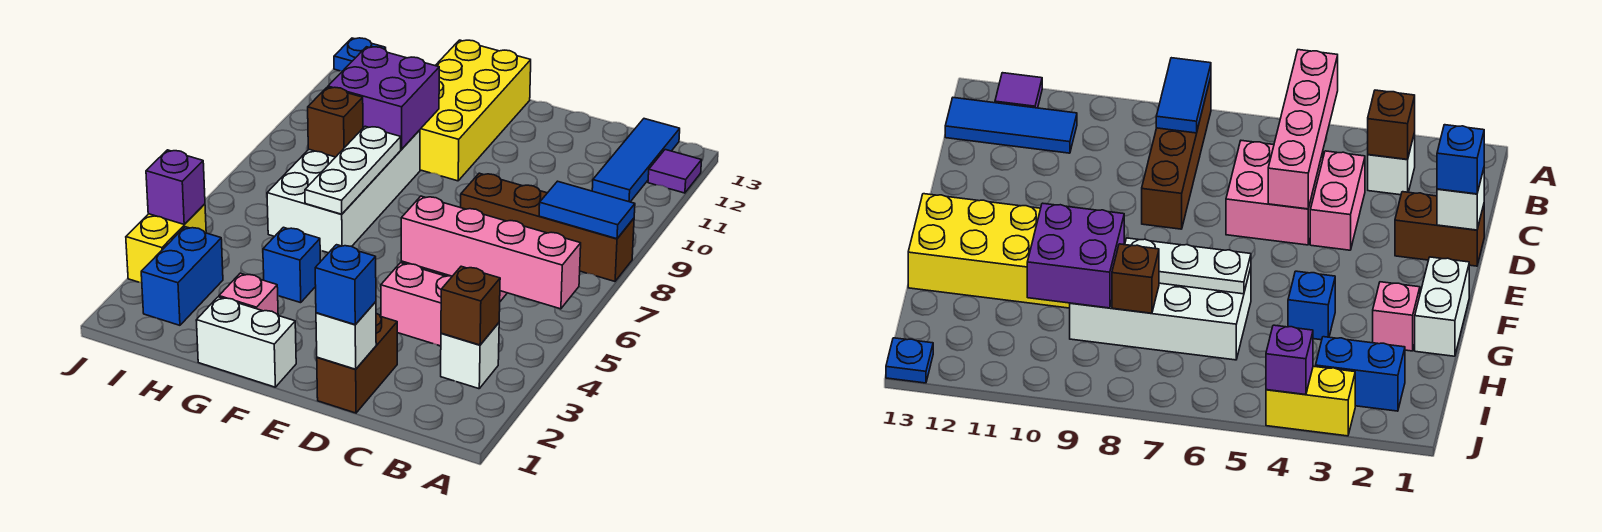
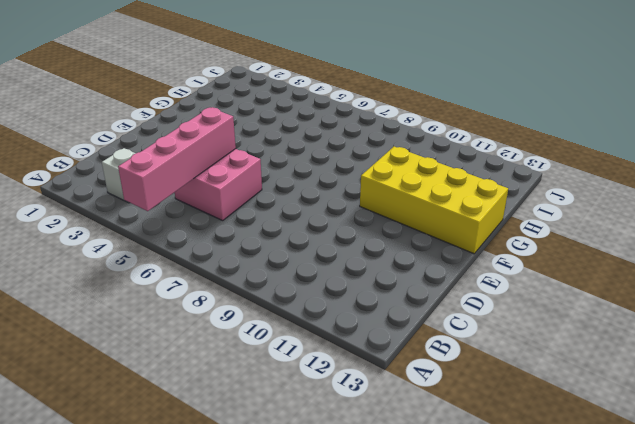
none -> brown 1x4 brick [461,173,634,281]
none -> purple 1x1 tile [648,150,702,193]
none -> blue 1x3 tile [592,119,680,202]

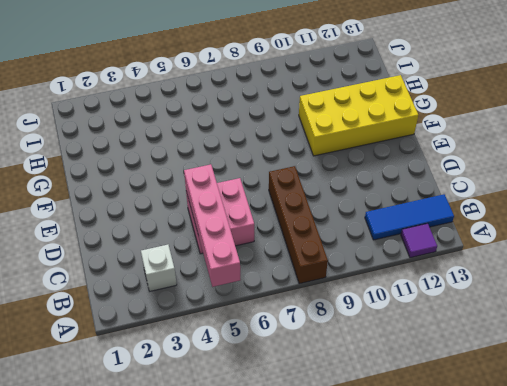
none -> pink 1x2 brick [381,263,452,346]
none -> brown 1x2 brick [317,313,397,413]
none -> white 1x2 brick [196,297,296,387]

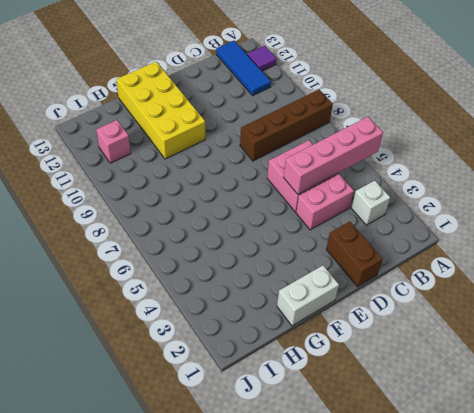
pink 1x1 brick [96,120,131,163] -> pink 1x1 brick moved to [219,273,278,315]
none -> blue 1x1 brick [263,227,320,303]
none -> white 2x4 brick [267,130,420,253]
none -> blue 1x2 brick [141,227,223,325]

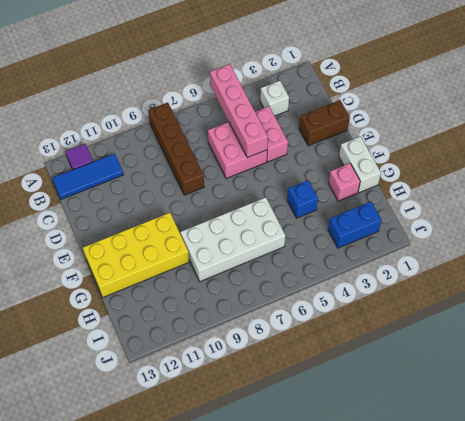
none -> yellow 1x2 brick [126,204,206,283]
none -> blue 1x1 plate [334,38,386,71]
none -> blue 1x2 tile [539,181,635,239]

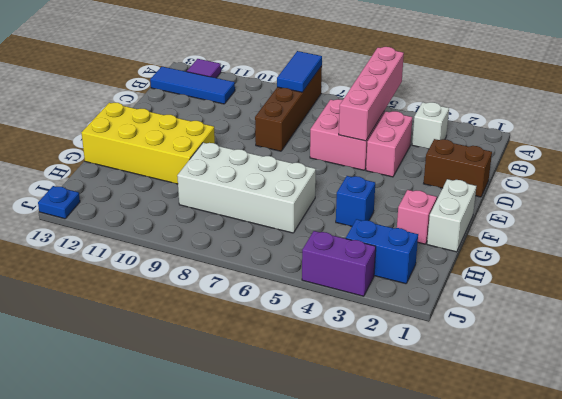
purple 1x2 brick [302,231,376,296] -> yellow 1x2 brick [126,204,206,283]
none -> brown 1x1 brick [441,266,500,345]
none -> white 1x1 brick [316,302,376,369]
none -> white 1x3 plate [305,126,401,214]

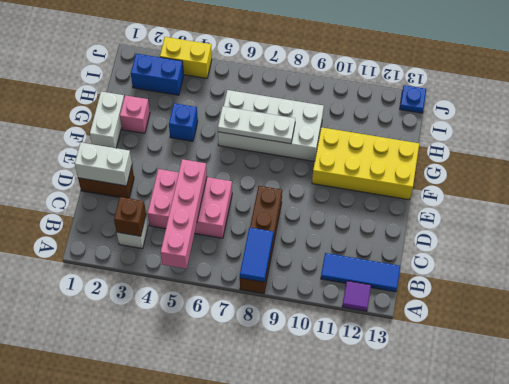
white 1x2 brick [75,143,132,186] -> white 1x1 brick [316,302,376,369]
none -> purple 2x2 brick [328,47,439,149]
none -> brown 1x1 brick [308,87,363,157]
none -> purple 1x1 brick [146,150,205,224]

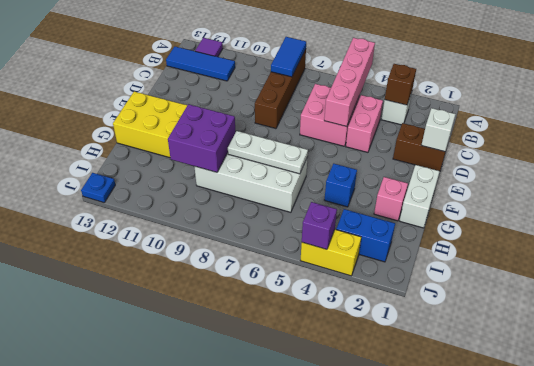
none -> brown 1x1 brick [308,87,363,157]
none -> blue 1x1 brick [315,245,376,325]

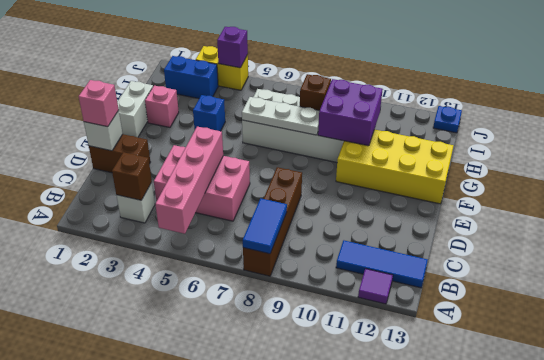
pink 1x1 brick [79,80,119,127] -> blue 1x1 brick [315,245,376,325]

